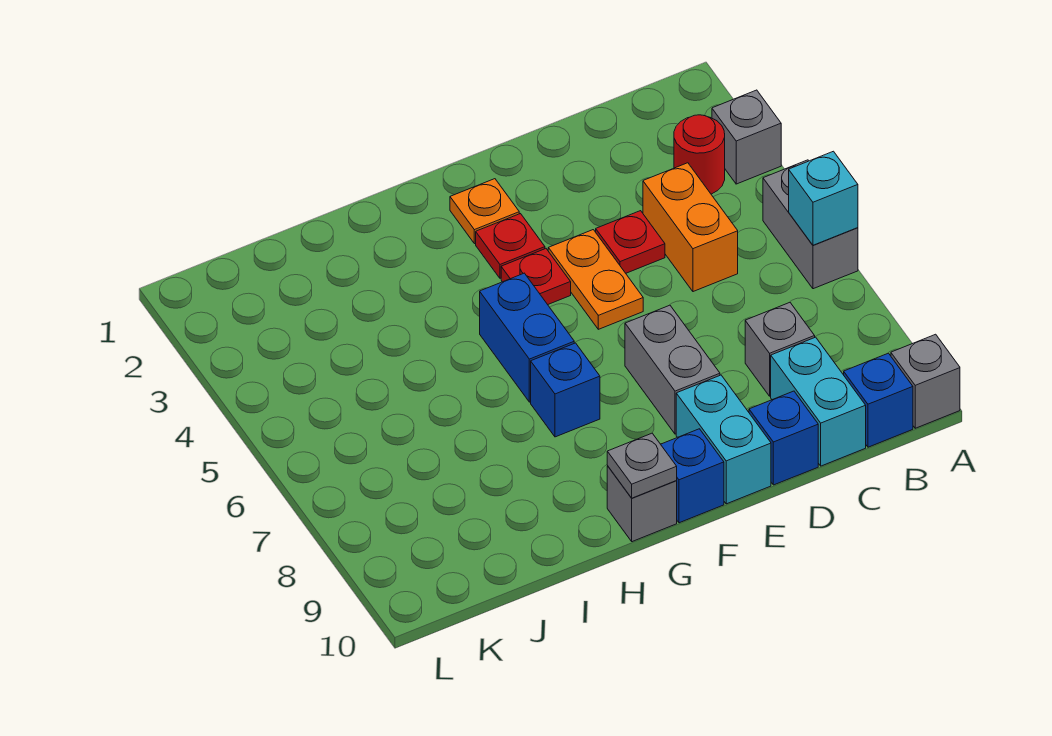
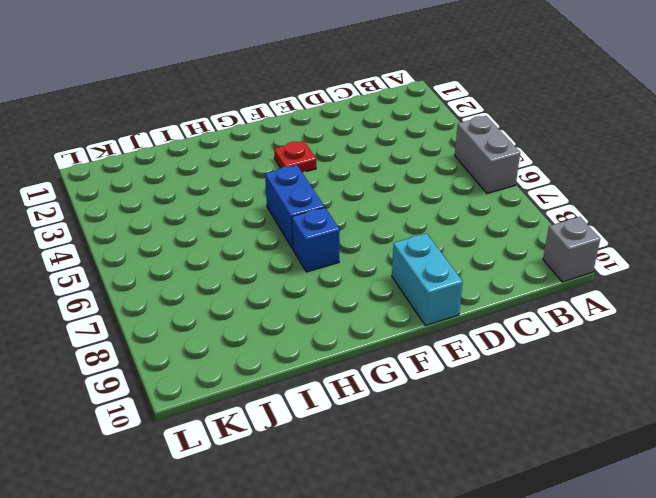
none -> grey 1x1 brick [712,90,781,184]
none -> red 1x1 round brick [674,115,725,194]
none -> blue 1x1 brick [844,353,913,447]

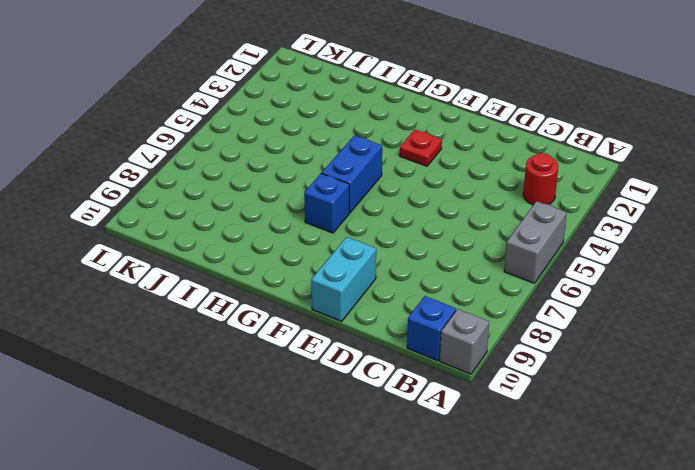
none -> grey 1x1 brick [712,90,781,184]
none -> orange 1x2 brick [643,163,738,292]
none -> grey 1x1 brick [745,302,815,396]

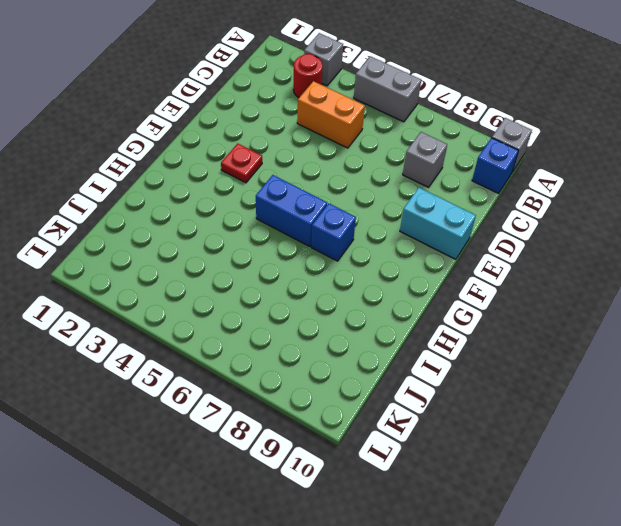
none -> cyan 1x2 brick [771,337,866,466]
none -> red 1x1 plate [596,211,665,273]
none -> blue 1x1 brick [749,391,818,485]

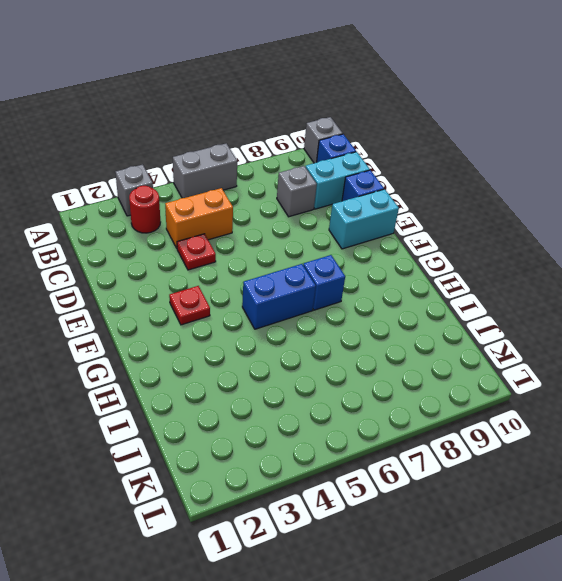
none -> orange 1x2 plate [548,230,643,329]
none -> grey 1x2 brick [625,305,720,434]
none -> orange 1x1 plate [450,179,519,244]

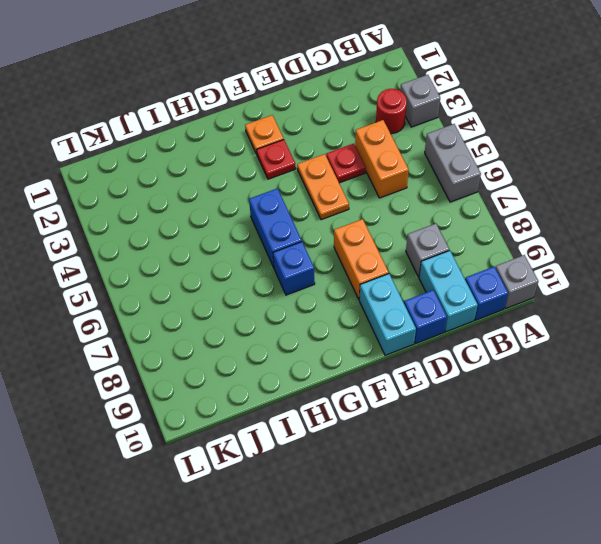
orange 1x2 brick [334,219,389,299] -> grey 1x2 brick [625,305,720,434]
none -> red 1x1 plate [501,249,571,305]
none -> blue 1x1 brick [661,429,724,523]
none -> grey 1x1 brick [607,466,677,542]

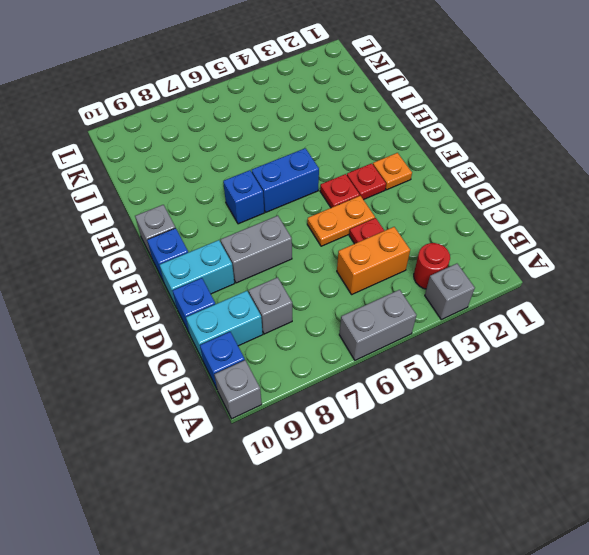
none -> cyan 1x1 brick [789,151,858,245]
none -> grey 1x1 plate [607,433,677,498]

